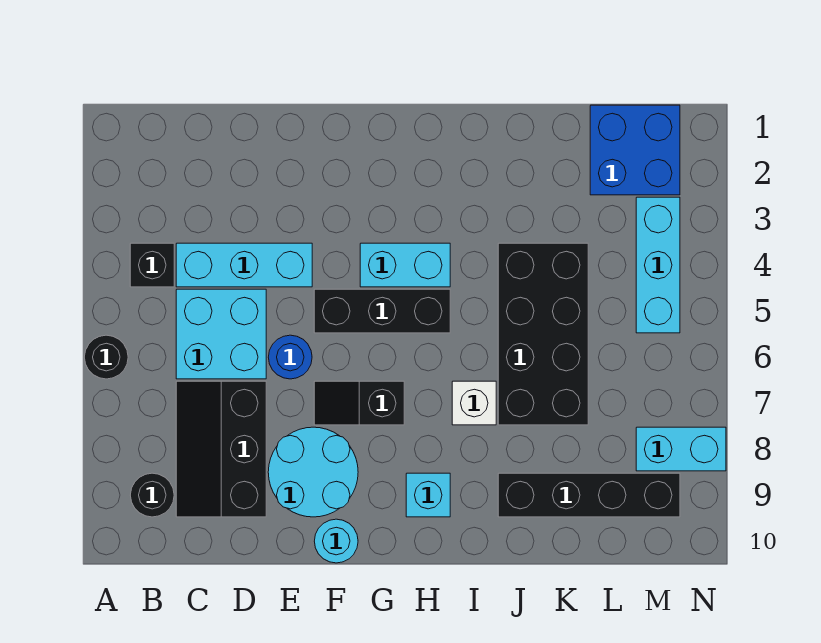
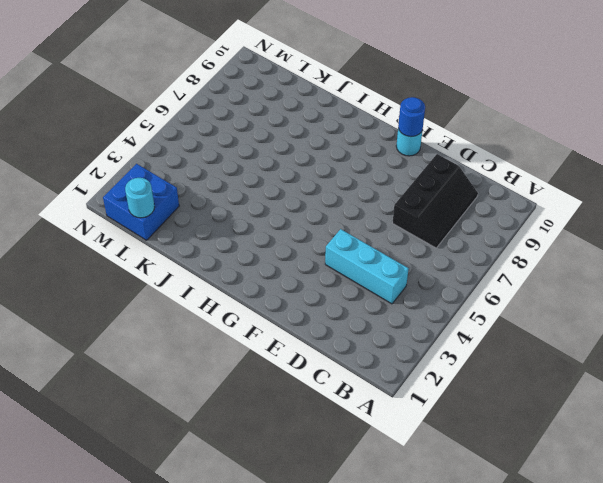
blue 1x1 round brick [398,97,425,137] -> blue 1x1 round brick moved to [268,335,312,379]
cyan 1x1 round brick [125,178,155,218] -> none
none -> black 1x1 round brick [84,335,128,379]
none -> black 1x1 brick [130,243,174,287]
none -> black 1x1 round brick [130,473,174,517]

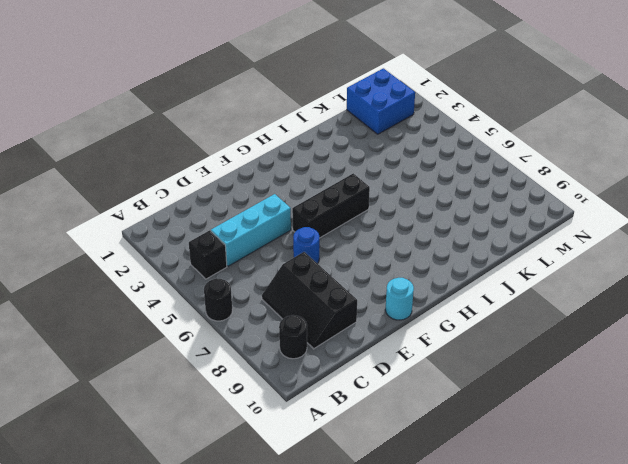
none -> cyan 2x2 brick [176,289,266,379]
none -> cyan 2x2 round brick [268,427,358,517]
none -> black 1x2 slope [314,381,404,425]

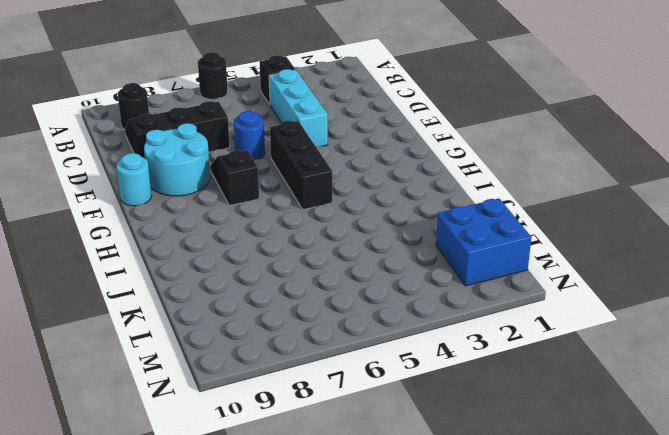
none -> cyan 2x2 brick [176,289,266,379]
none -> cyan 1x2 brick [360,243,450,287]
none -> cyan 1x1 brick [406,473,450,517]

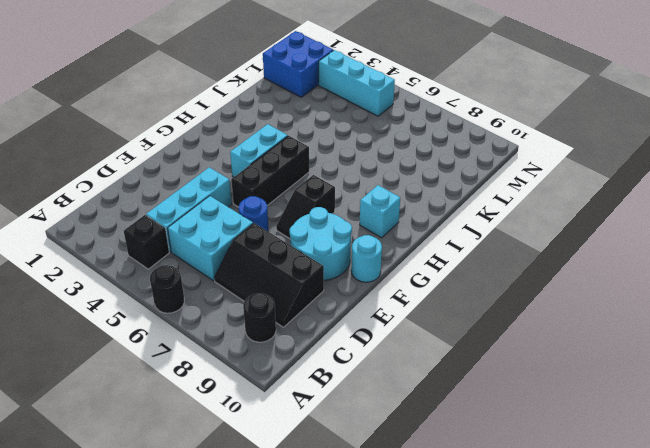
none -> white 1x1 brick [452,381,496,425]
none -> black 2x4 brick [498,243,588,425]
none -> black 1x4 brick [498,473,680,517]

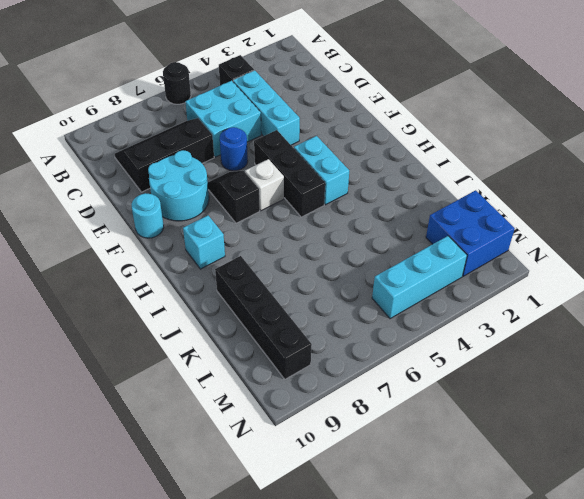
white 1x1 brick [245,159,284,211] -> white 1x1 brick moved to [452,381,496,425]
none -> black 1x1 round brick [130,473,174,517]
none -> black 2x4 brick [498,243,588,425]
none -> cyan 1x2 brick [636,427,726,471]

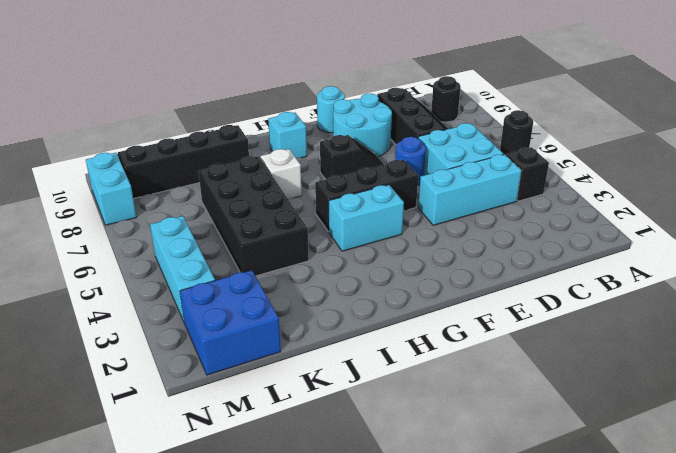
cyan 1x2 brick [86,153,137,225] -> cyan 1x2 brick turned to [636,427,726,471]

